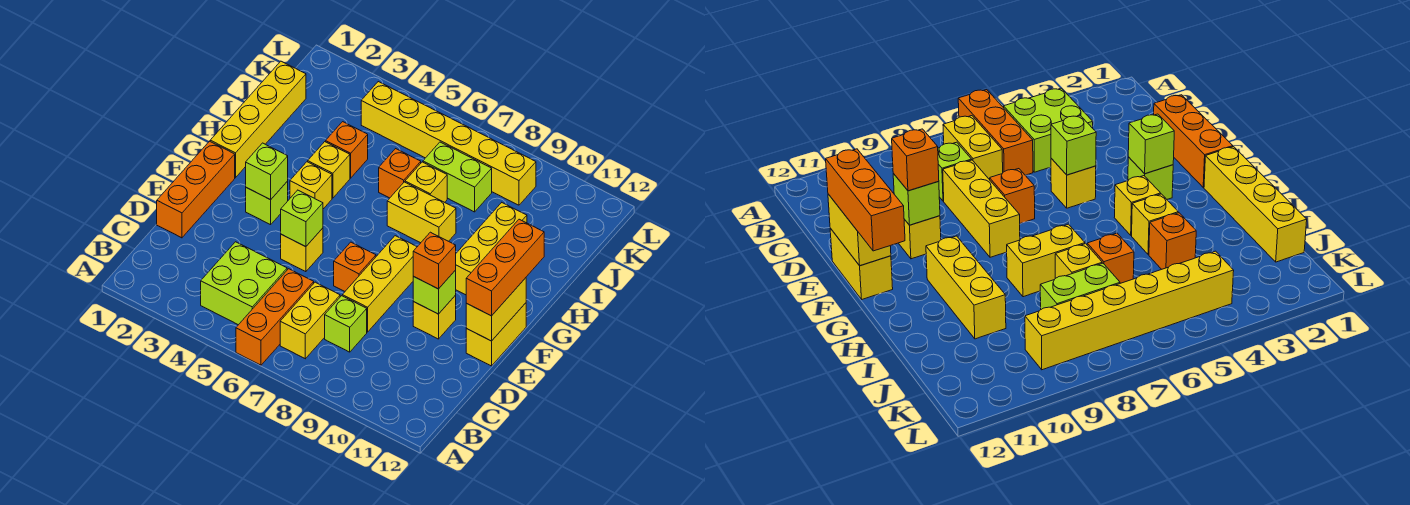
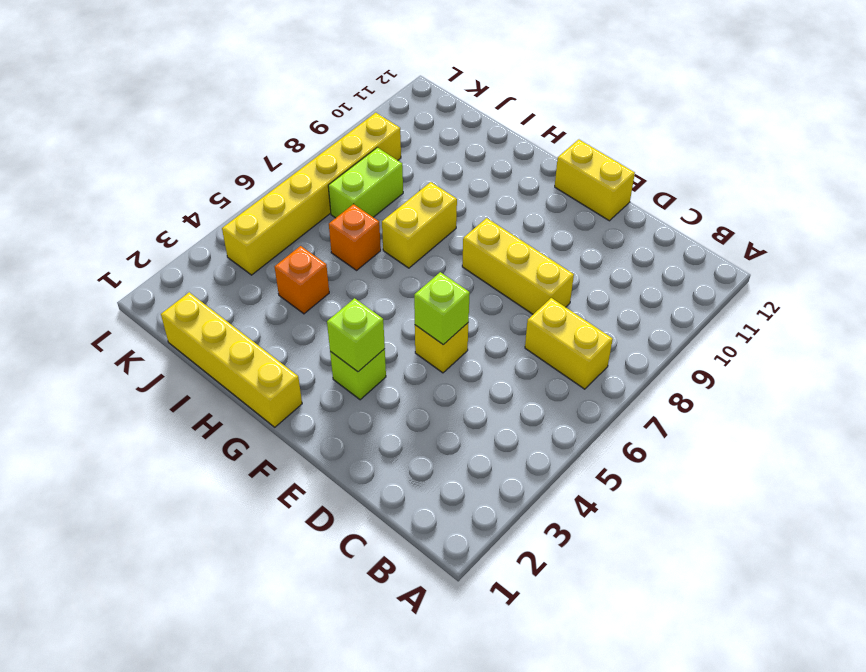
none -> orange 1x3 brick [236,269,314,365]
none -> lime 2x2 brick [201,242,287,325]
none -> lime 1x1 brick [325,296,367,352]

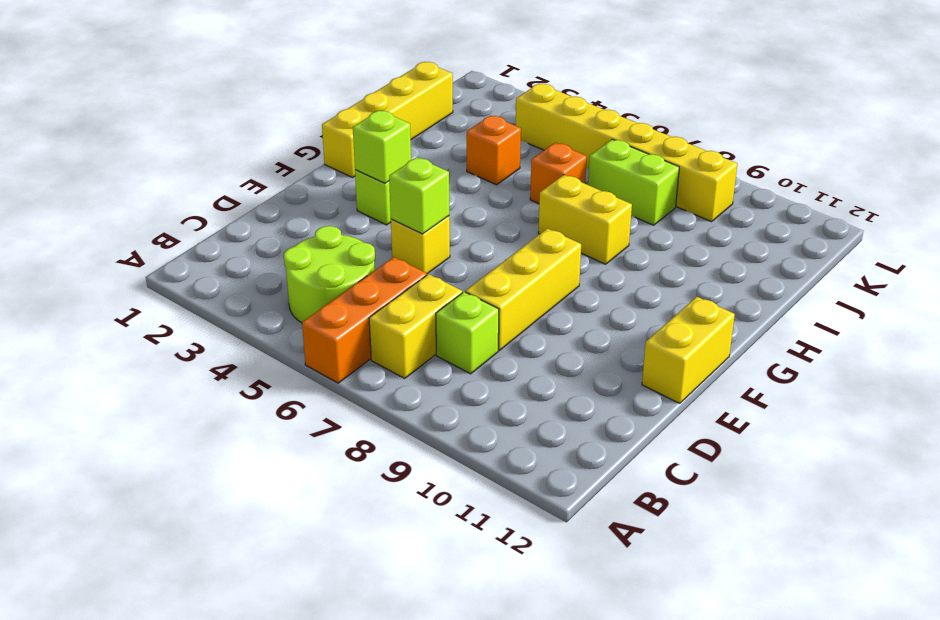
lime 2x2 round brick [284,226,375,323] -> lime 2x2 brick [201,242,287,325]
none -> orange 1x3 brick [157,141,235,238]
none -> orange 1x1 brick [334,242,376,291]
none -> yellow 1x1 brick [413,296,456,339]

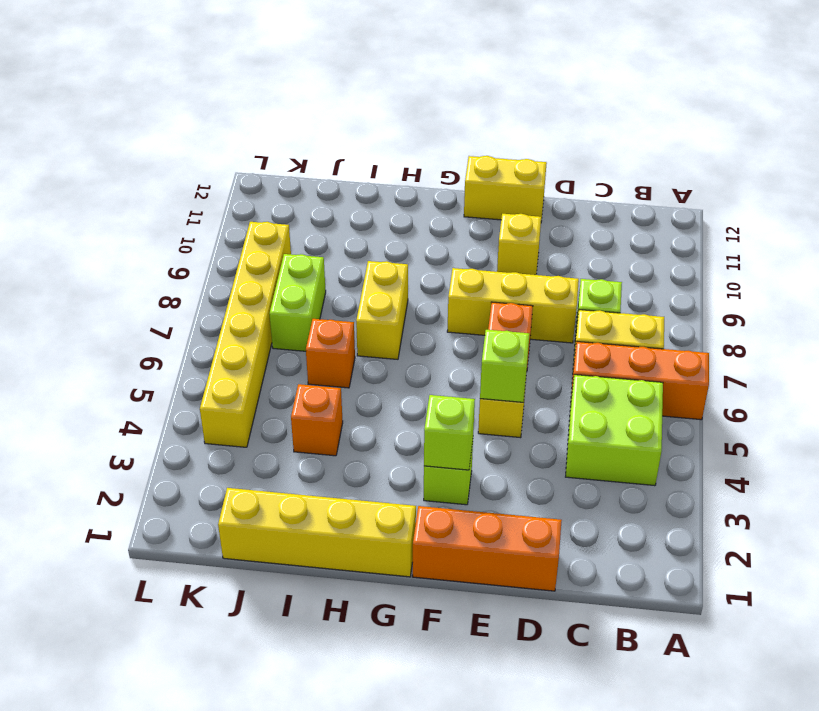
none -> yellow 1x1 brick [290,162,332,209]
none -> yellow 1x3 brick [456,203,527,295]
none -> yellow 1x1 brick [308,142,350,198]

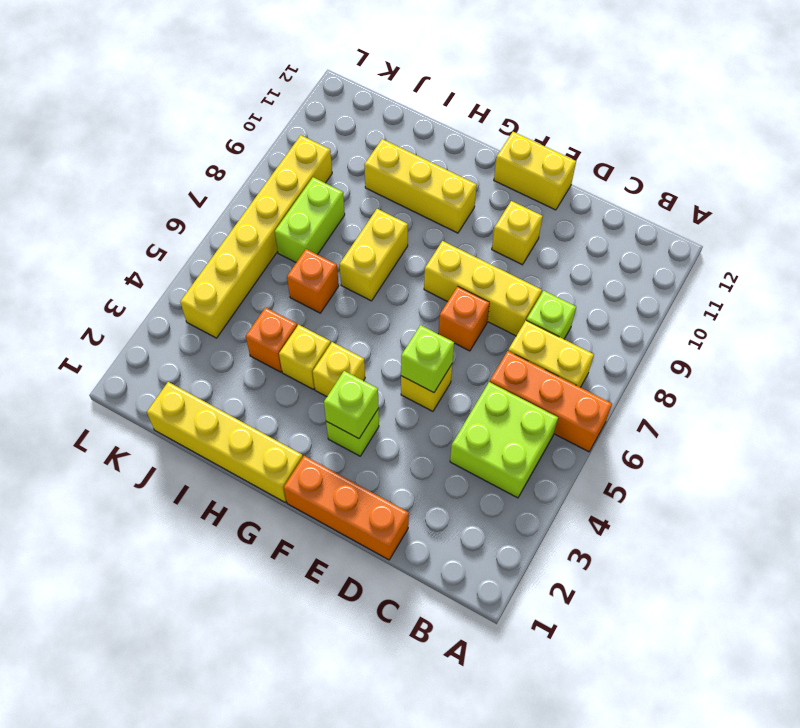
none -> yellow 1x1 brick [405,162,447,202]
none -> lime 1x1 brick [413,270,456,314]
none -> yellow 1x2 brick [466,278,526,341]

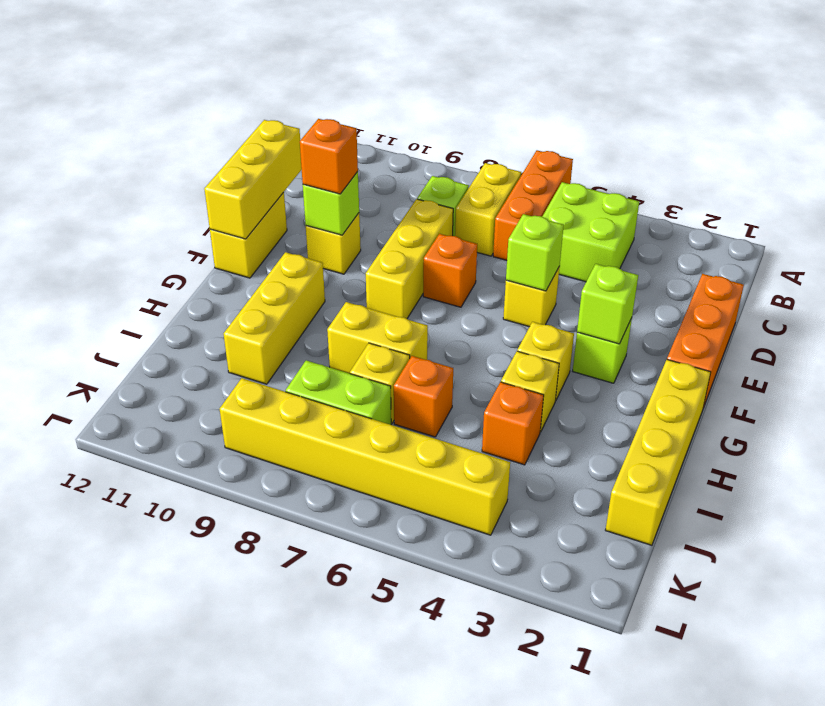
yellow 1x3 brick [204,120,302,239] -> yellow 1x2 brick [466,278,526,341]
none -> orange 1x3 brick [466,219,544,316]

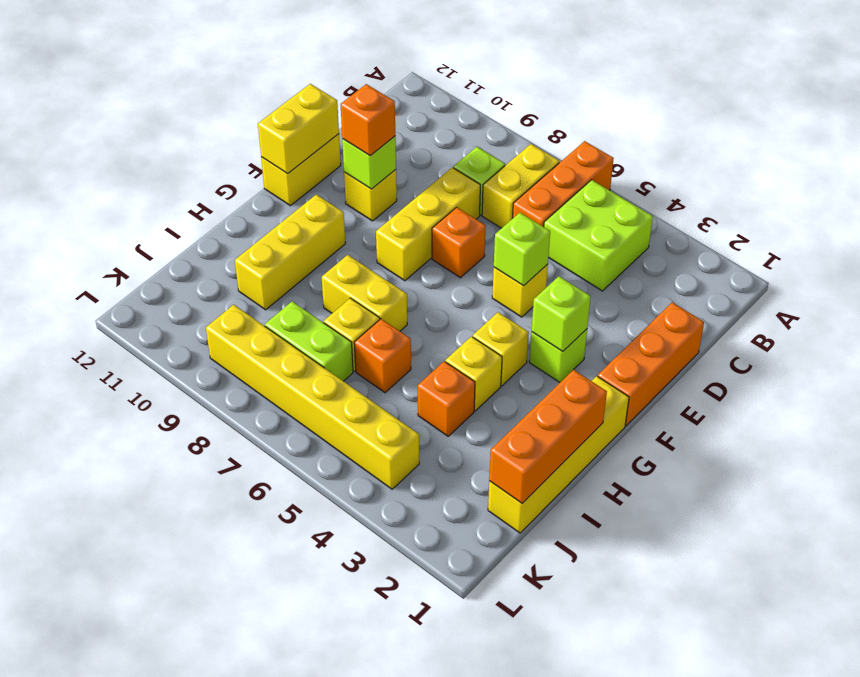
orange 1x3 brick [489,370,607,503] -> orange 1x3 brick moved to [466,219,544,316]

